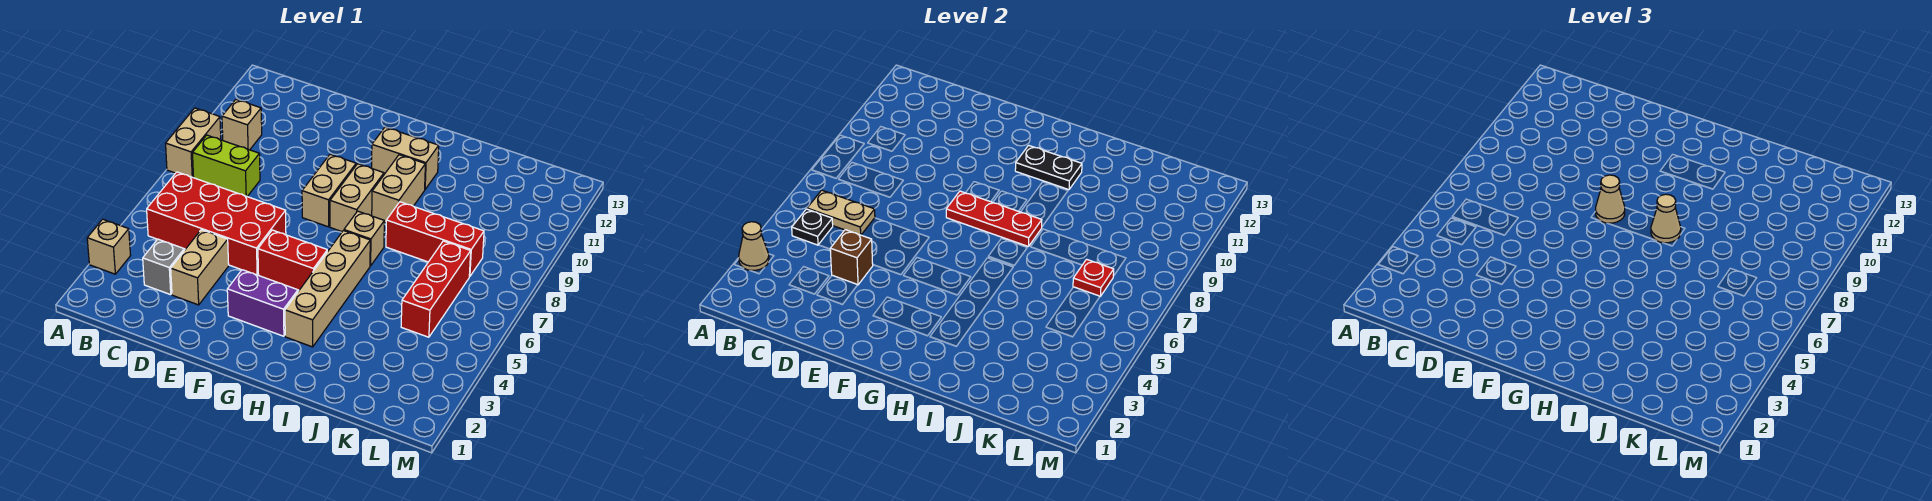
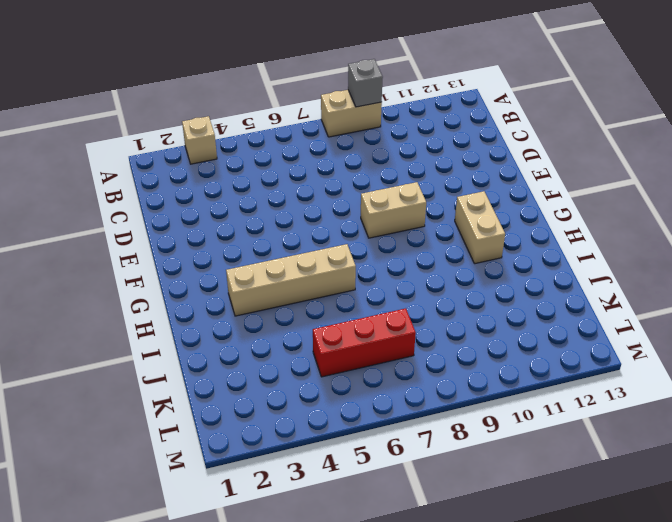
grey 1x1 brick [348,59,383,107] -> grey 1x1 brick moved to [143,239,184,295]
none -> red 2x4 brick [147,172,286,275]
none -> lime 1x2 brick [193,135,260,196]
none -> tan 1x1 brick [222,100,262,150]

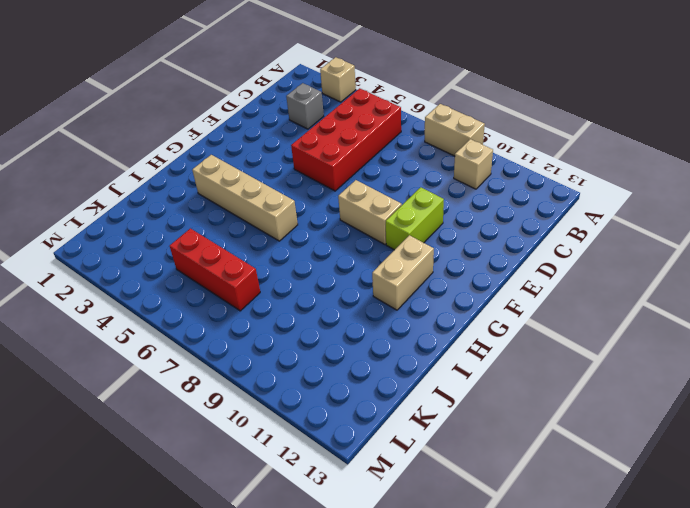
lime 1x2 brick [386,187,444,250] -> lime 1x2 brick moved to [193,135,260,196]
none -> tan 1x2 brick [171,230,229,305]
none -> purple 1x2 brick [227,270,298,336]
none -> red 1x2 brick [258,230,327,290]

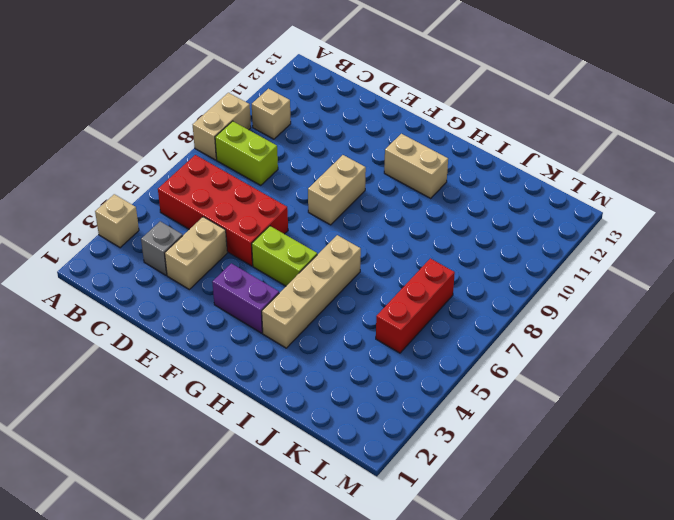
lime 1x2 brick [252,226,317,286] -> red 1x2 brick [258,230,327,290]
none -> tan 1x2 brick [330,164,384,232]
none -> tan 1x1 brick [344,211,384,266]
none -> tan 1x2 brick [372,155,425,223]

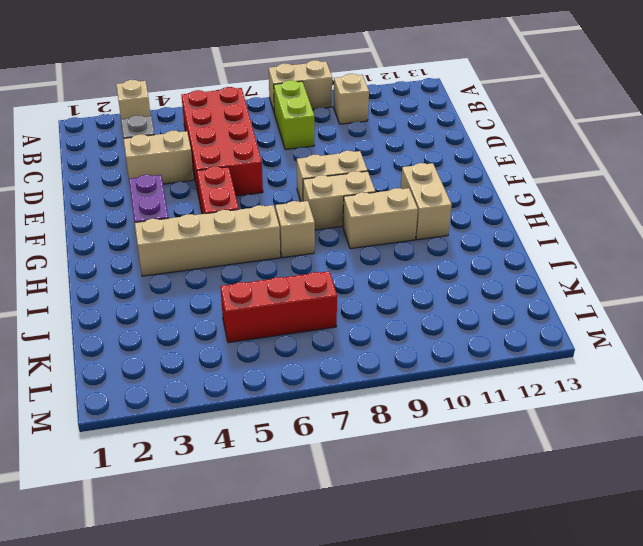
none -> red 1x3 brick [386,202,484,277]
none -> tan 1x1 cone [739,222,769,270]
none -> black 1x1 plate [792,209,833,245]

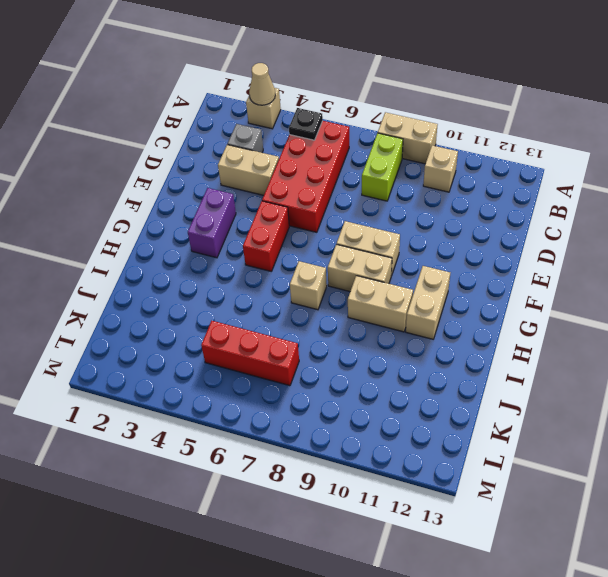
none -> tan 1x4 brick [285,231,370,347]
none -> red 1x3 brick [386,202,484,277]
none -> tan 1x2 plate [807,190,875,235]

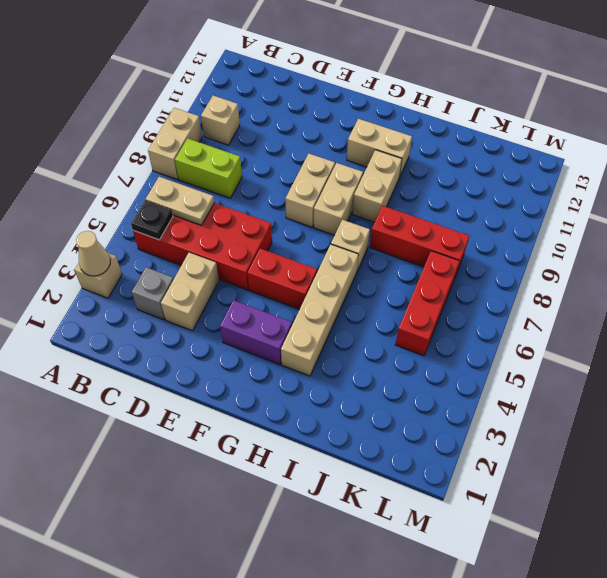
none -> brown 1x1 brick [830,230,873,285]
none -> red 1x3 plate [946,191,1042,247]
none -> black 1x2 plate [1015,145,1082,190]

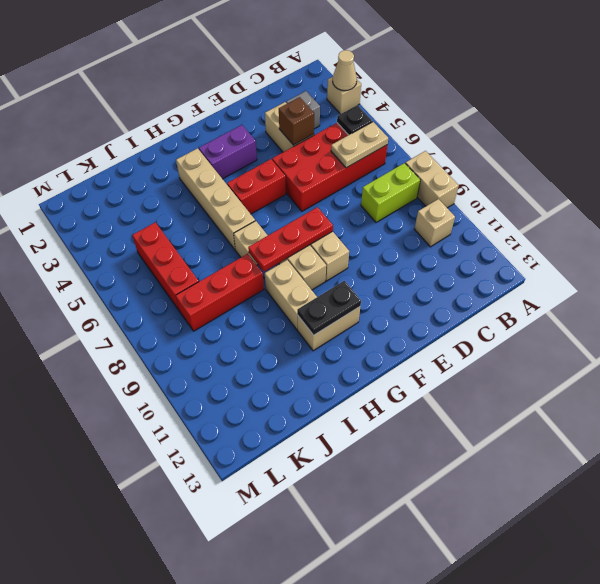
none -> red 1x1 plate [1073,259,1114,296]
none -> tan 1x1 cone [1596,175,1625,223]
none -> tan 1x1 cone [1651,194,1681,243]

